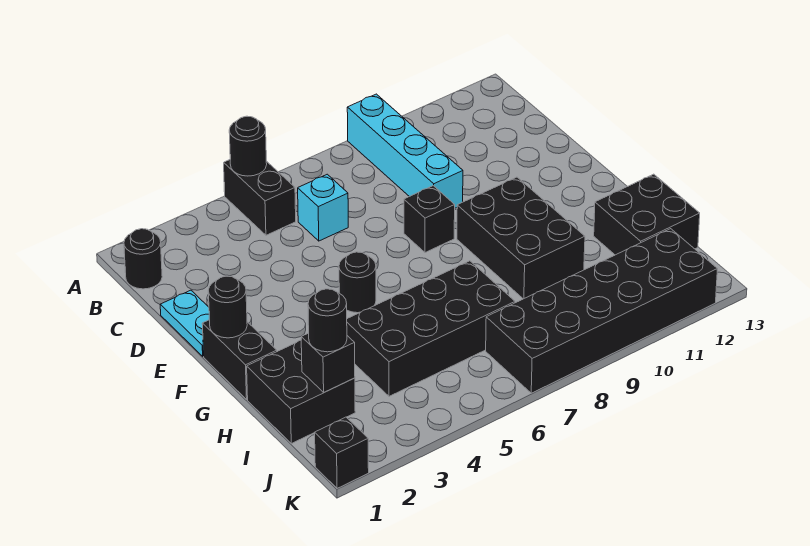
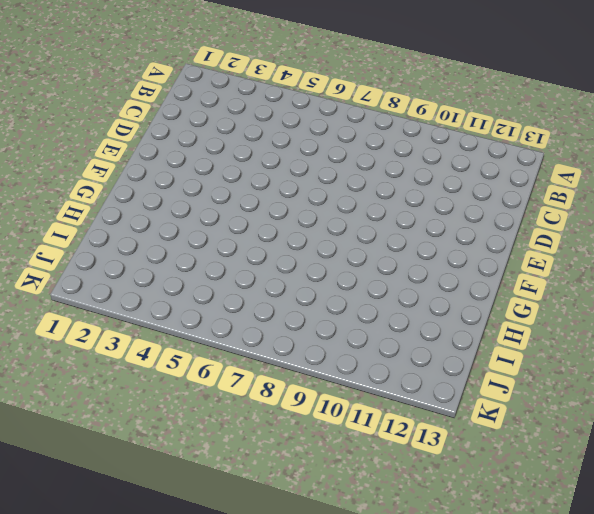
none -> black 1x2 brick [224,160,296,235]
none -> cyan 1x4 brick [347,94,463,208]
none -> black 1x1 round brick [124,229,162,289]

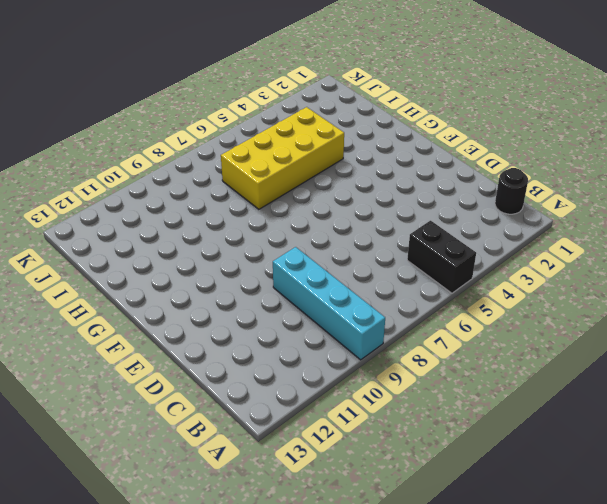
yellow 2x4 brick [221,107,344,209] -> black 2x4 brick [347,261,515,396]
none -> cyan 1x1 brick [298,174,348,241]
none -> cyan 1x2 plate [160,290,209,356]
none -> black 1x1 brick [404,186,455,253]

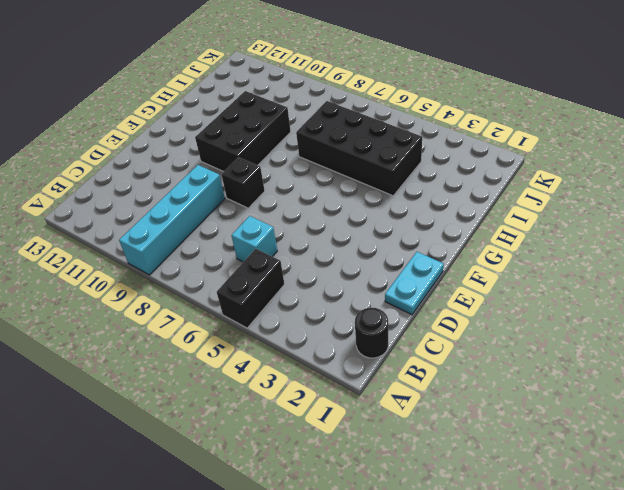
none -> black 1x2 brick [202,320,277,399]
none -> black 1x1 round brick [339,252,376,313]
none -> black 2x2 brick [247,340,355,444]

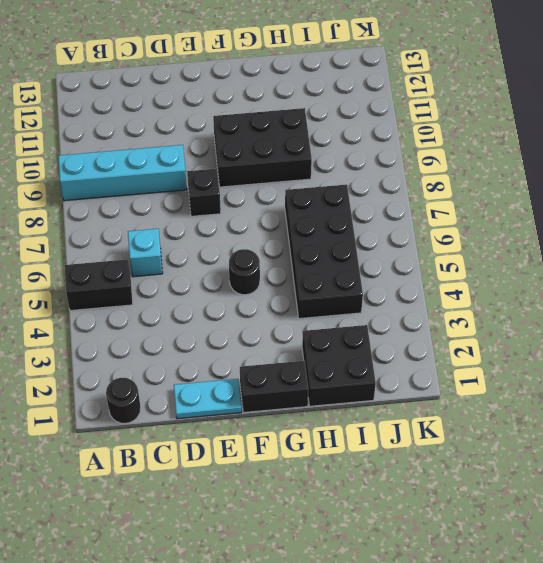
none -> black 2x2 brick [594,174,700,255]
none -> black 2x6 brick [486,229,717,393]
none -> black 1x1 brick [315,417,369,488]

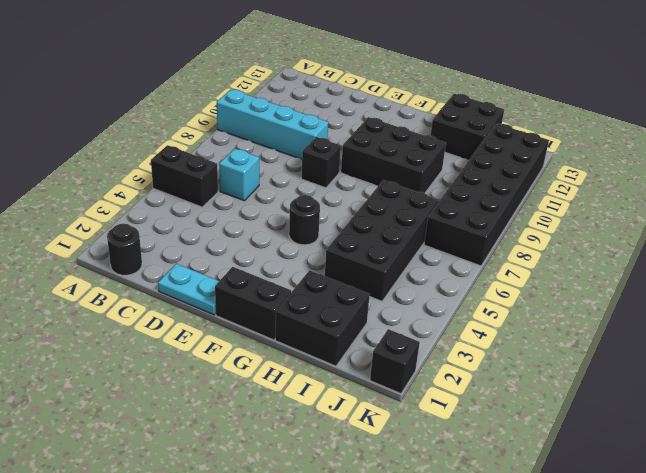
none -> black 1x1 round brick [229,116,267,176]
none -> black 1x1 round brick [208,276,247,338]
none -> black 1x1 brick [301,333,355,392]

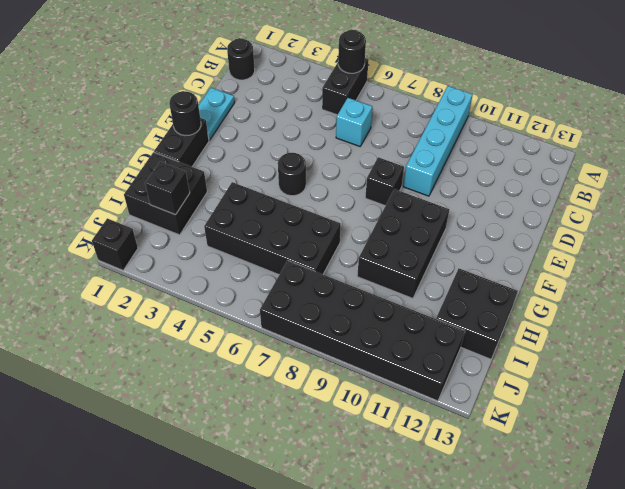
none -> black 1x1 round brick [308,289,347,352]

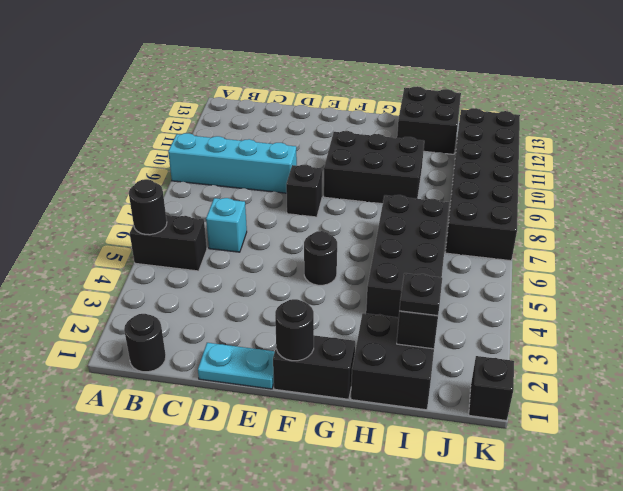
black 1x1 plate [399,273,442,316] -> black 1x1 round brick [308,289,347,352]

